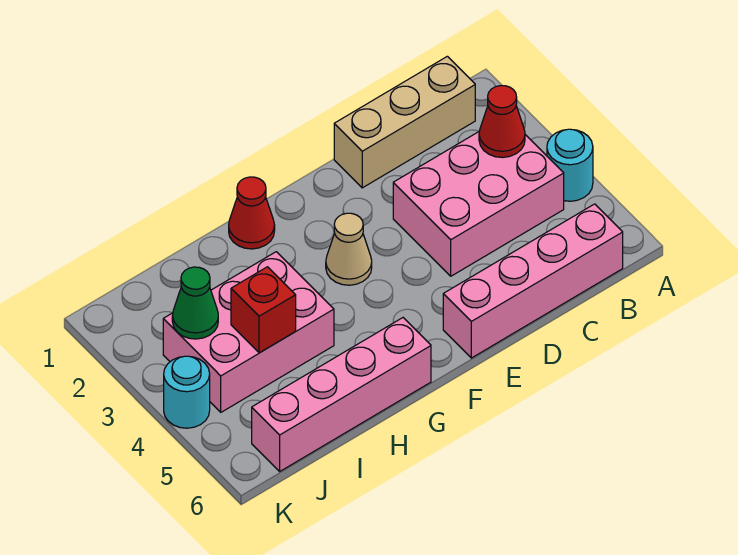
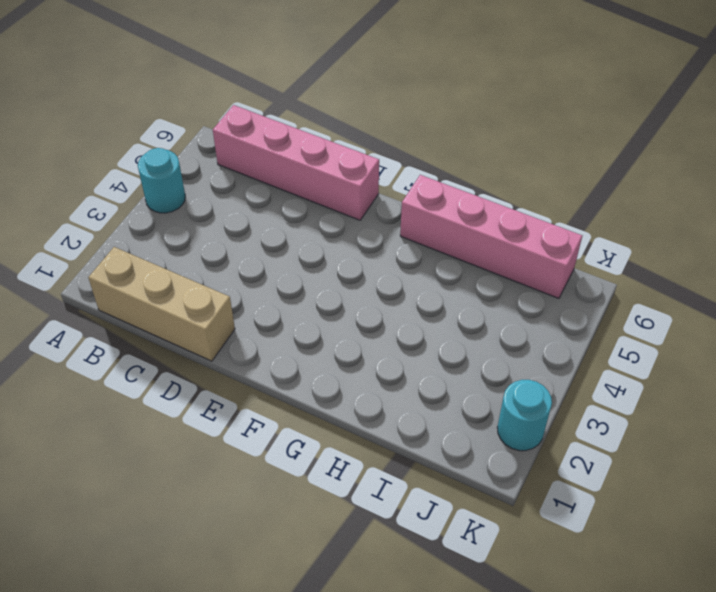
cyan 1x1 round brick [497,380,552,451] -> cyan 1x1 round brick moved to [164,356,210,428]
none -> pink 2x3 brick [393,132,564,276]
none -> tan 1x1 cone [326,213,372,285]
none -> red 1x1 cone [229,177,275,249]

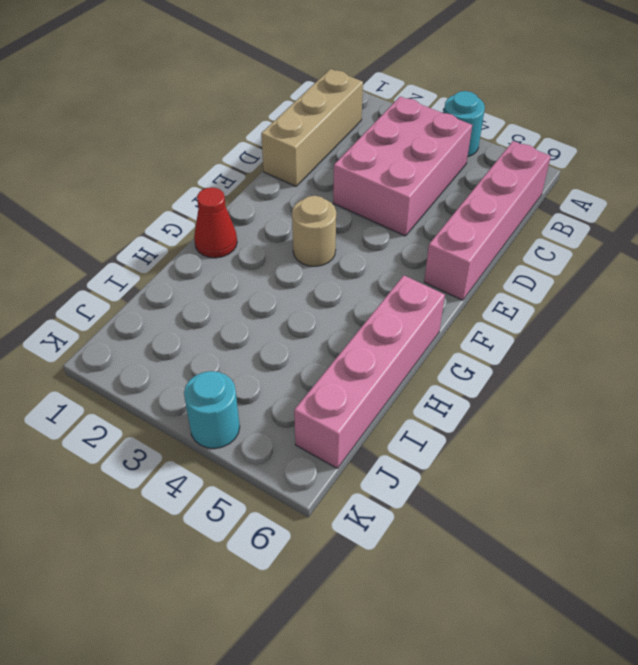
tan 1x1 round brick [292,196,336,266] -> tan 1x1 cone [326,213,372,285]
none -> pink 2x3 brick [163,252,334,412]
none -> red 1x1 cone [479,86,525,158]
none -> red 1x1 brick [231,267,296,353]

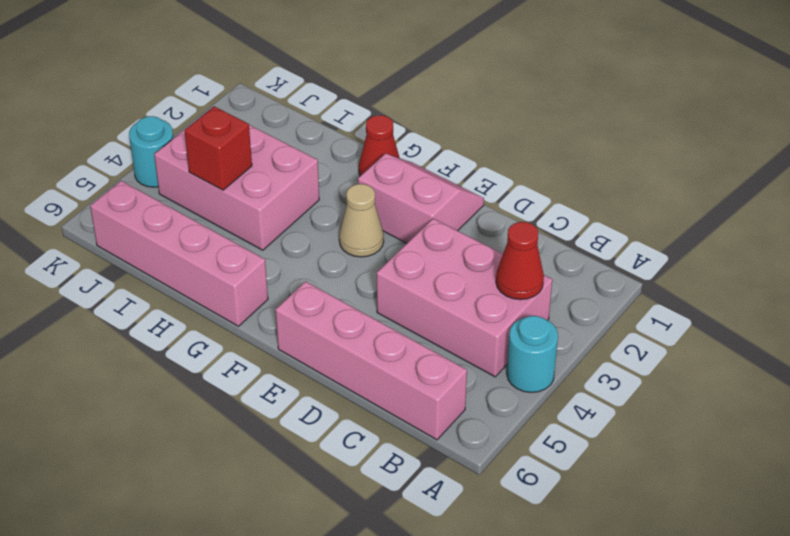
pink 2x2 slope [358,154,484,243] -> none
none -> tan 1x3 brick [334,56,475,188]
none -> green 1x1 cone [172,267,218,339]

